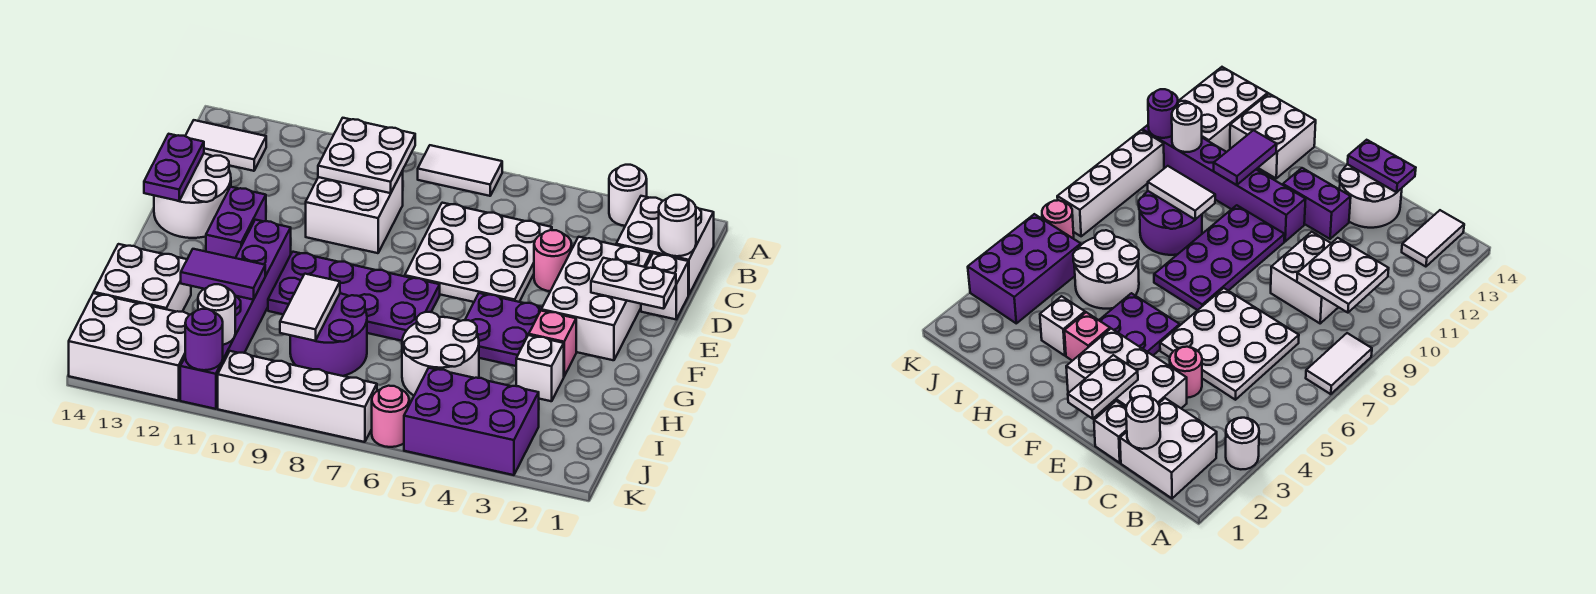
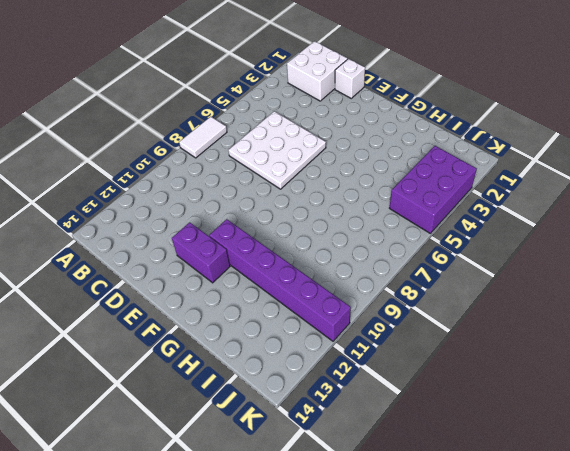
none -> white 1x1 round brick [609,165,647,226]
none -> white 1x2 tile [186,120,266,171]
none -> white 2x2 brick [306,171,403,253]
none -> white 2x3 brick [541,237,651,360]

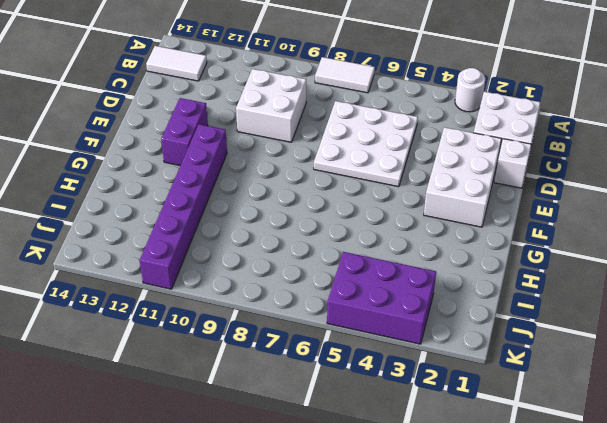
none -> pink 1x1 round brick [534,230,572,291]
none -> white 2x2 round brick [154,154,231,238]
none -> purple 2x2 plate [465,293,542,366]
none -> purple 2x4 plate [268,252,440,341]

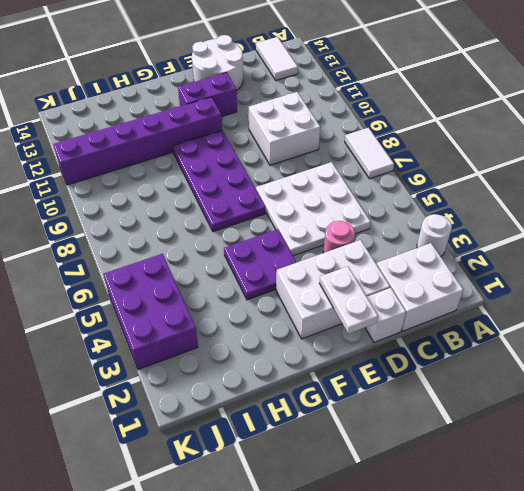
none -> pink 1x1 brick [529,311,576,376]
none -> white 1x1 brick [516,335,564,401]
none -> white 2x2 round brick [402,312,479,395]
none -> purple 2x2 round brick [290,293,367,376]

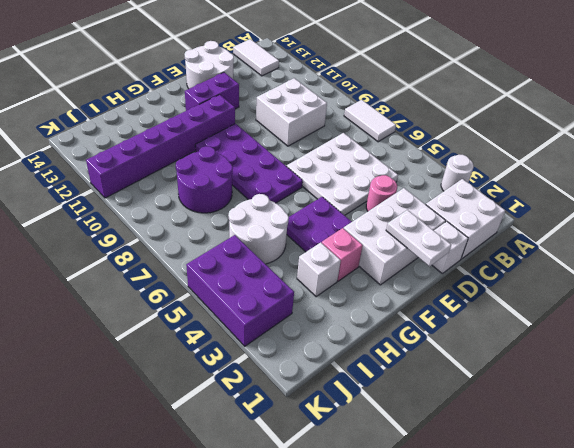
none -> white 2x2 brick [94,244,191,312]
none -> white 2x3 brick [69,293,189,401]
none -> pink 1x1 round brick [372,386,409,447]
none -> white 1x4 brick [218,351,377,442]

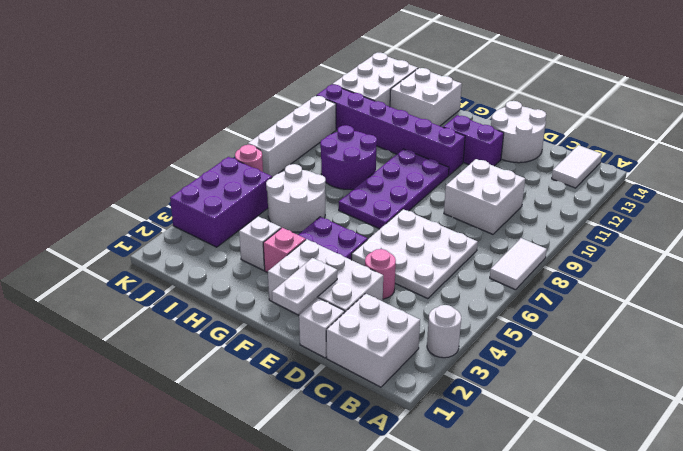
none -> white 2x2 plate [318,118,415,193]
none -> white 1x1 round brick [659,195,696,256]
none -> purple 1x2 plate [144,134,204,201]
none -> white 1x2 tile [280,274,340,341]

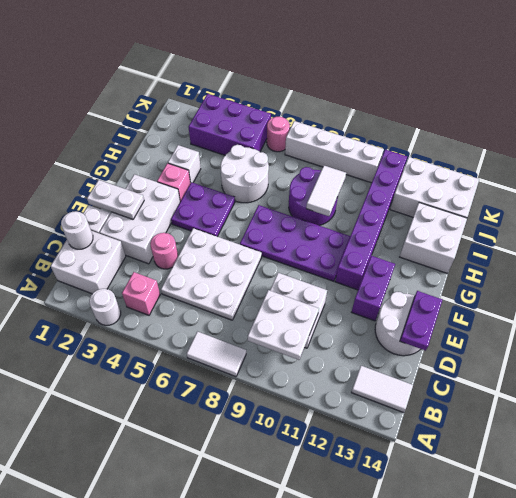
pink 1x1 brick [122,272,160,315] -> none
none -> purple 1x2 tile [181,249,265,300]
none -> white 1x1 round brick [198,284,235,345]
none -> purple 1x1 round brick [185,309,223,370]

